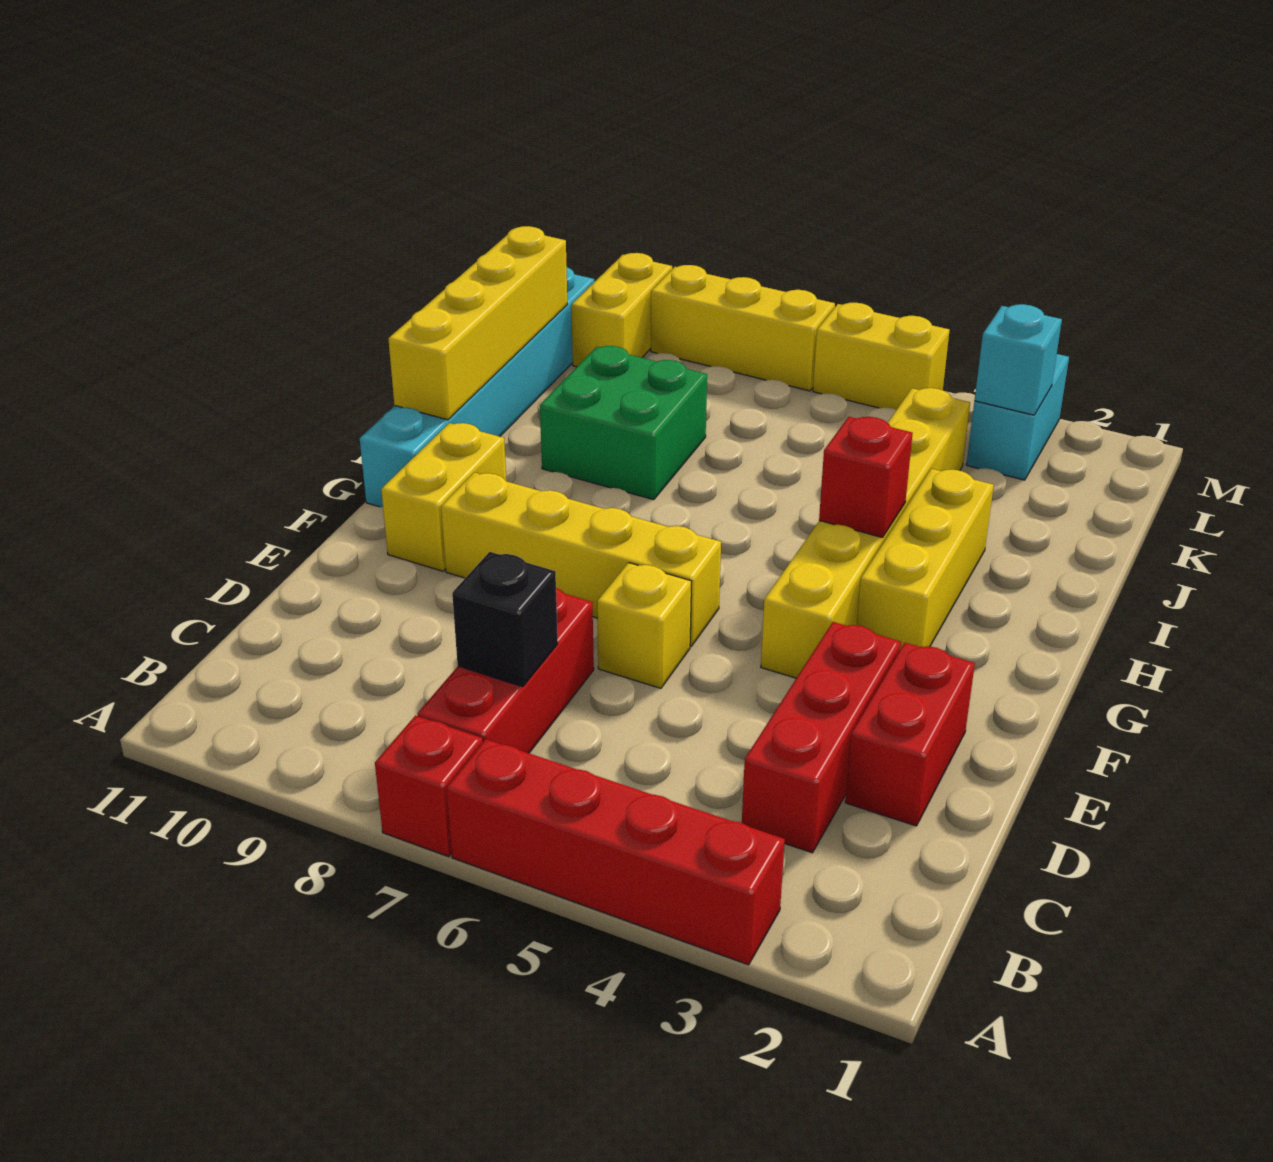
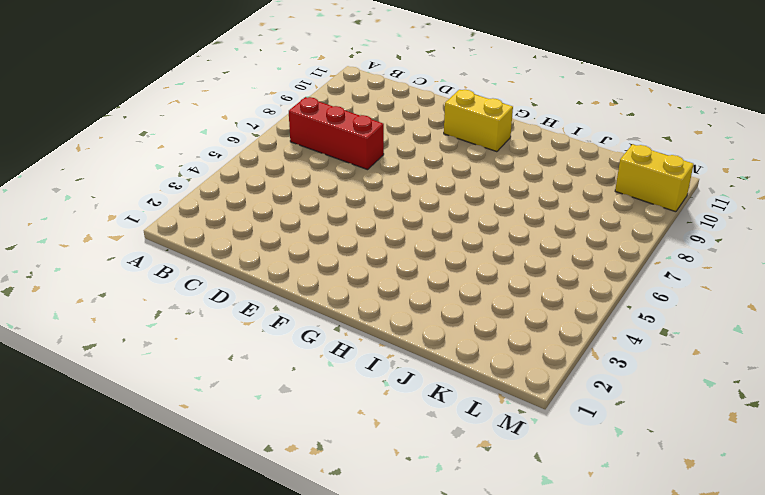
none -> red 1x4 brick [447,739,785,965]
none -> red 1x1 brick [375,716,483,857]
none -> red 1x3 brick [742,622,901,853]

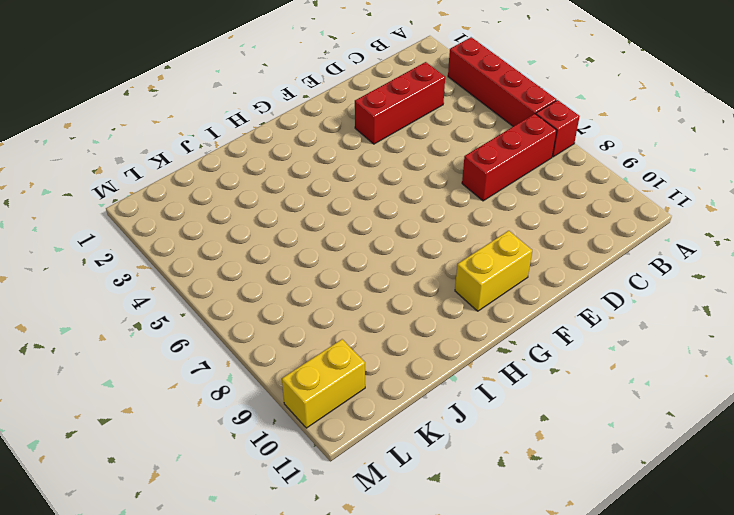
none -> red 1x2 brick [845,643,975,826]
none -> yellow 1x1 brick [597,563,692,688]
none -> yellow 1x6 brick [761,388,970,678]

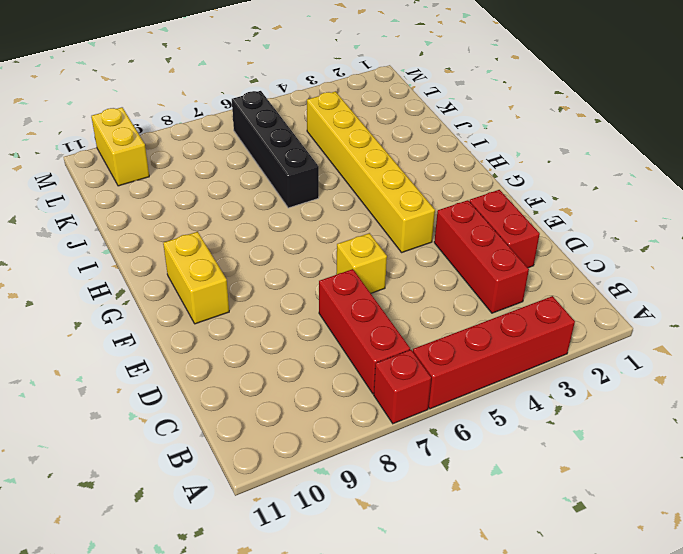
black 1x4 brick [232,91,319,208] -> none
none -> yellow 1x4 brick [441,472,721,646]
none -> yellow 1x3 brick [857,469,994,649]
none -> cyan 1x6 brick [360,268,594,507]

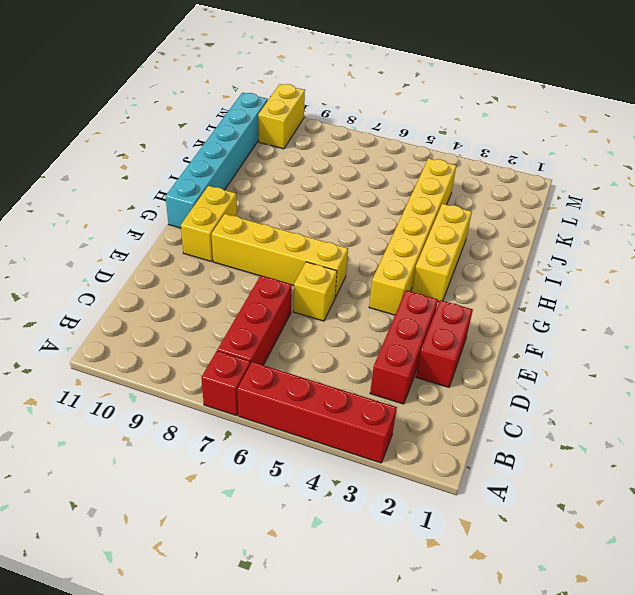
none -> green 2x2 brick [540,346,707,500]
none -> cyan 1x2 brick [966,354,1069,480]
none -> yellow 1x2 brick [813,303,950,410]

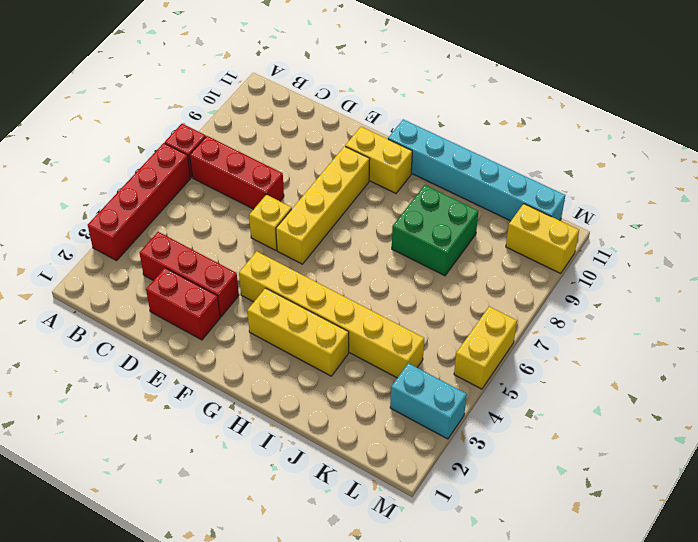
none -> yellow 1x3 brick [651,265,835,391]
none -> black 1x1 brick [452,552,558,687]
none -> red 1x1 brick [819,417,913,538]

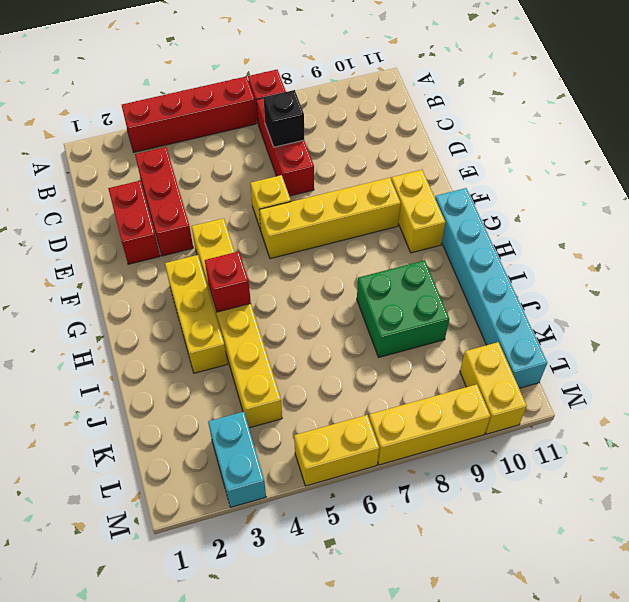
none -> yellow 1x4 brick [388,226,567,420]
none -> cyan 1x1 brick [974,304,1062,415]

